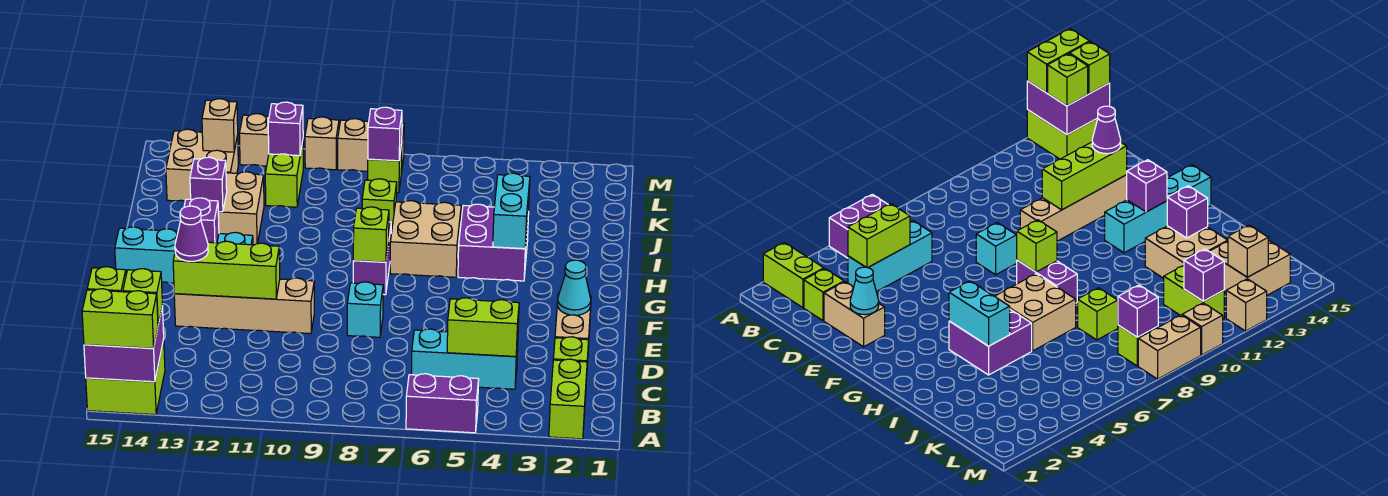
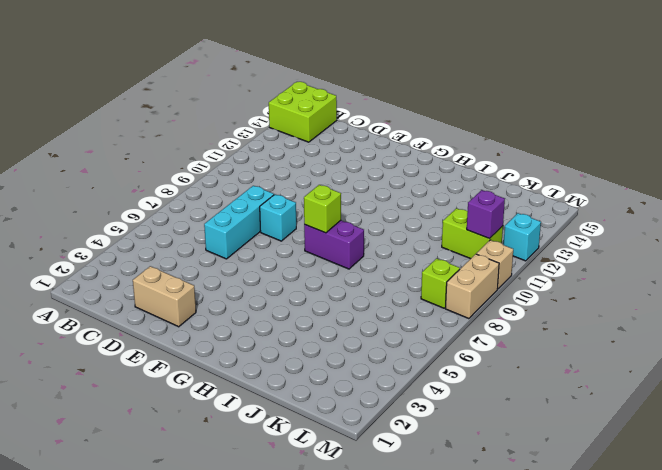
cyan 1x3 brick [204,186,274,259] -> cyan 1x3 brick moved to [411,329,518,389]
cyan 1x1 brick [504,213,541,261] -> tan 1x1 brick [239,114,269,166]
none -> lime 1x2 brick [549,359,587,439]
none -> purple 1x2 brick [406,374,479,433]
none -> lime 1x1 brick [553,337,589,380]
none -> tan 1x4 brick [174,278,314,334]

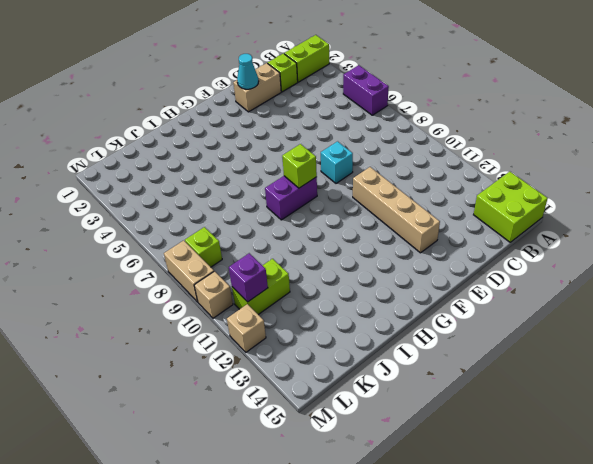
none -> cyan 1x3 brick [411,329,518,389]
none -> cyan 1x4 brick [115,227,253,283]
none -> purple 2x2 brick [458,204,529,281]
none -> tan 2x2 brick [390,201,461,277]

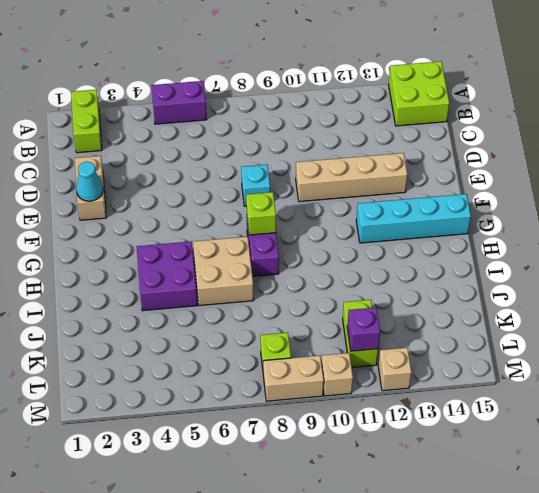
none -> lime 1x1 brick [553,337,589,380]
none -> cyan 1x3 brick [411,329,518,389]
none -> tan 2x2 brick [218,172,264,245]
none -> lime 1x1 brick [362,179,397,232]

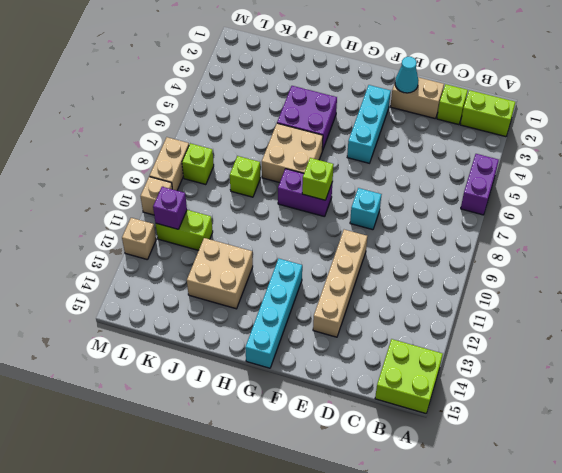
cyan 1x3 brick [347,85,391,163] -> cyan 1x3 brick moved to [411,329,518,389]
none -> tan 2x2 brick [166,129,238,201]
none -> purple 2x2 brick [84,306,164,382]
none -> lime 1x2 brick [447,298,519,357]
none -> lime 1x3 brick [173,241,280,299]

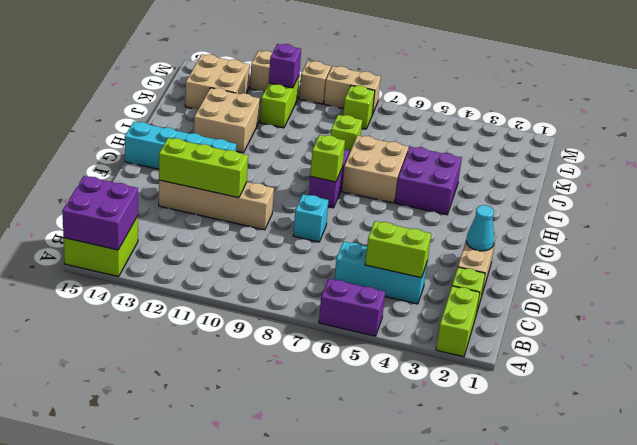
none -> purple 1x1 brick [184,198,219,243]
none -> cyan 1x2 brick [493,173,530,249]
none -> purple 1x1 brick [190,157,227,212]
none -> purple 1x1 brick [368,107,402,161]

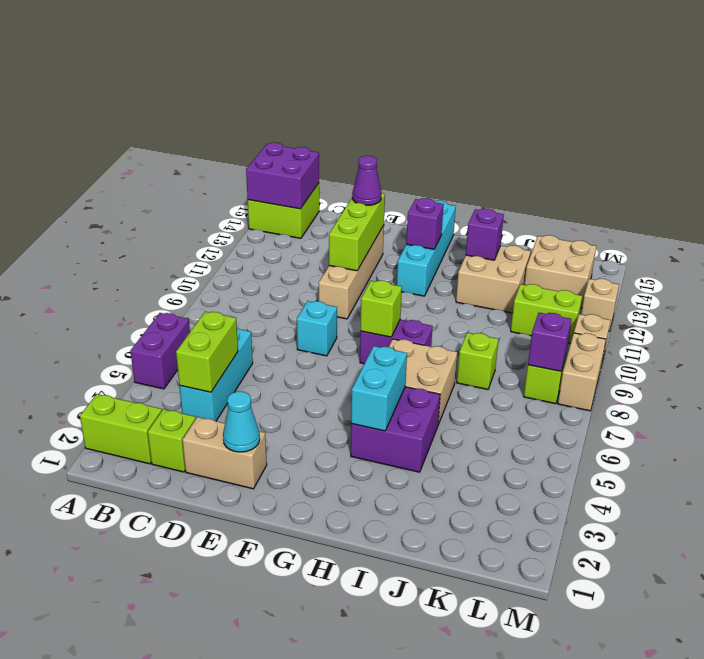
cyan 1x2 brick [351,346,407,431] -> cyan 1x2 brick turned to [493,173,530,249]
none -> purple 1x1 brick [268,102,303,156]
none -> tan 1x1 brick [202,99,238,152]
none -> lime 1x2 brick [82,289,158,348]
none -> lime 1x1 brick [123,269,162,324]

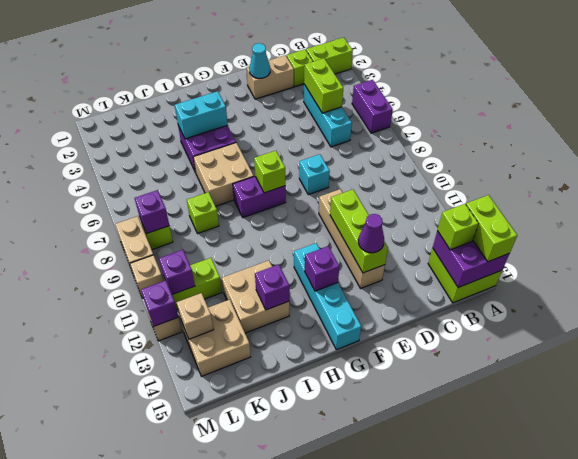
purple 1x1 brick [141,281,178,326] -> none
none -> lime 1x1 brick [87,267,126,292]

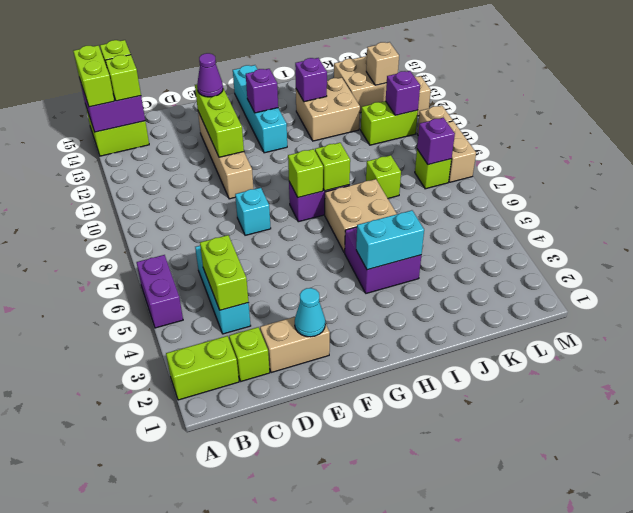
lime 1x1 brick [315,143,350,191] -> none

